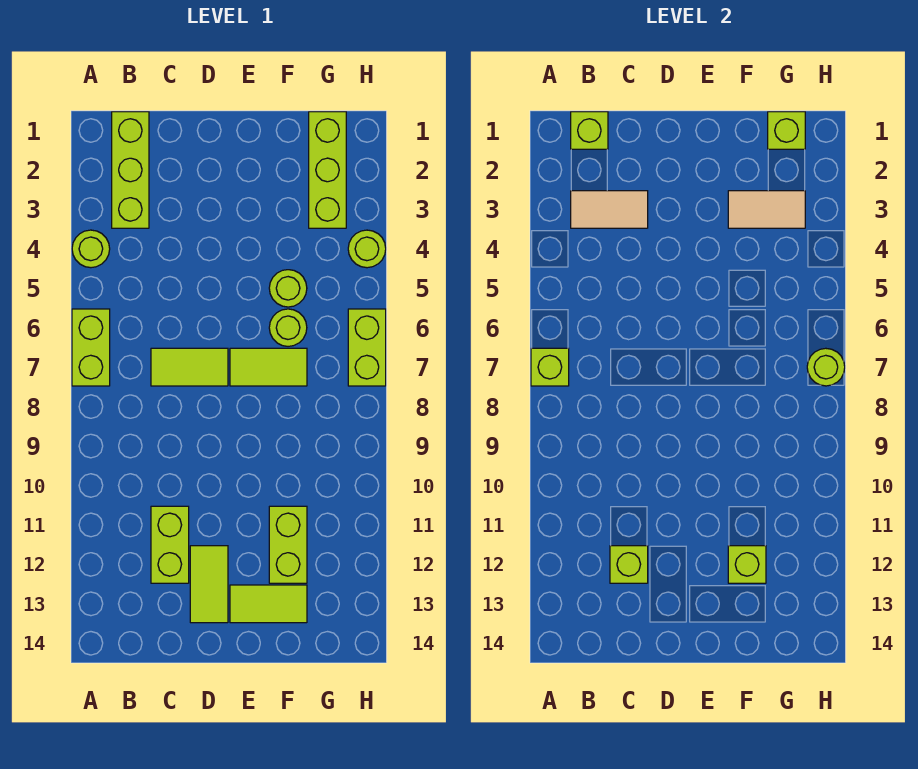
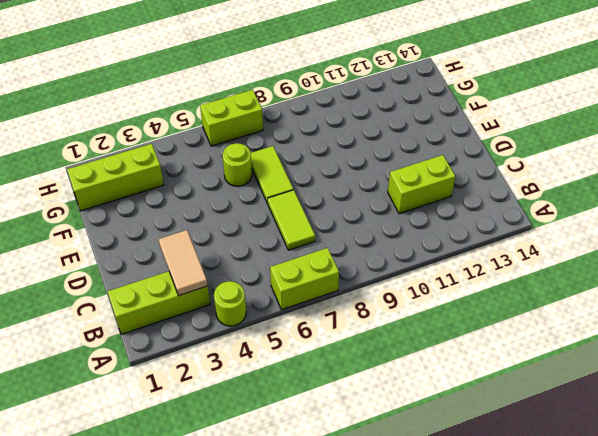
none -> lime 1x2 tile [190,546,228,623]
none -> lime 1x2 tile [230,585,307,623]
none -> lime 1x1 round brick [269,270,307,307]

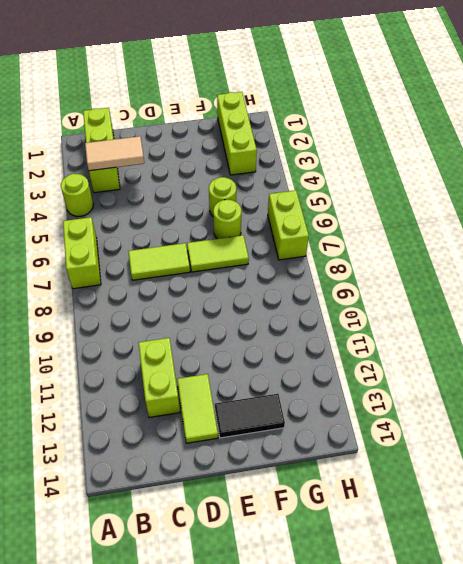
black 1x2 tile [215,394,285,438] -> lime 1x2 tile [230,585,307,623]
none -> lime 1x2 brick [269,506,307,583]
none -> lime 1x1 round brick [348,230,386,268]
none -> lime 1x1 brick [531,348,569,386]

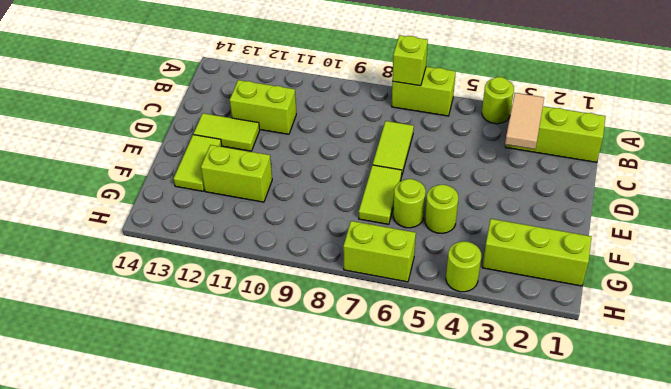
none -> lime 1x1 brick [571,112,608,149]
none -> lime 1x1 brick [610,546,648,583]
none -> tan 1x2 tile [728,191,805,228]

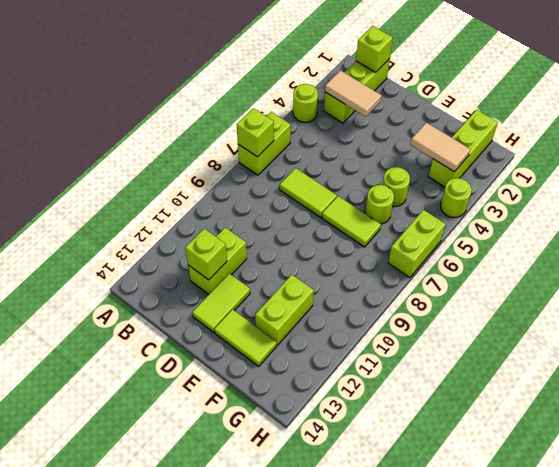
none -> lime 1x1 brick [728,546,766,583]
none -> lime 1x1 brick [768,112,805,149]
none -> lime 1x1 round brick [807,348,845,386]

